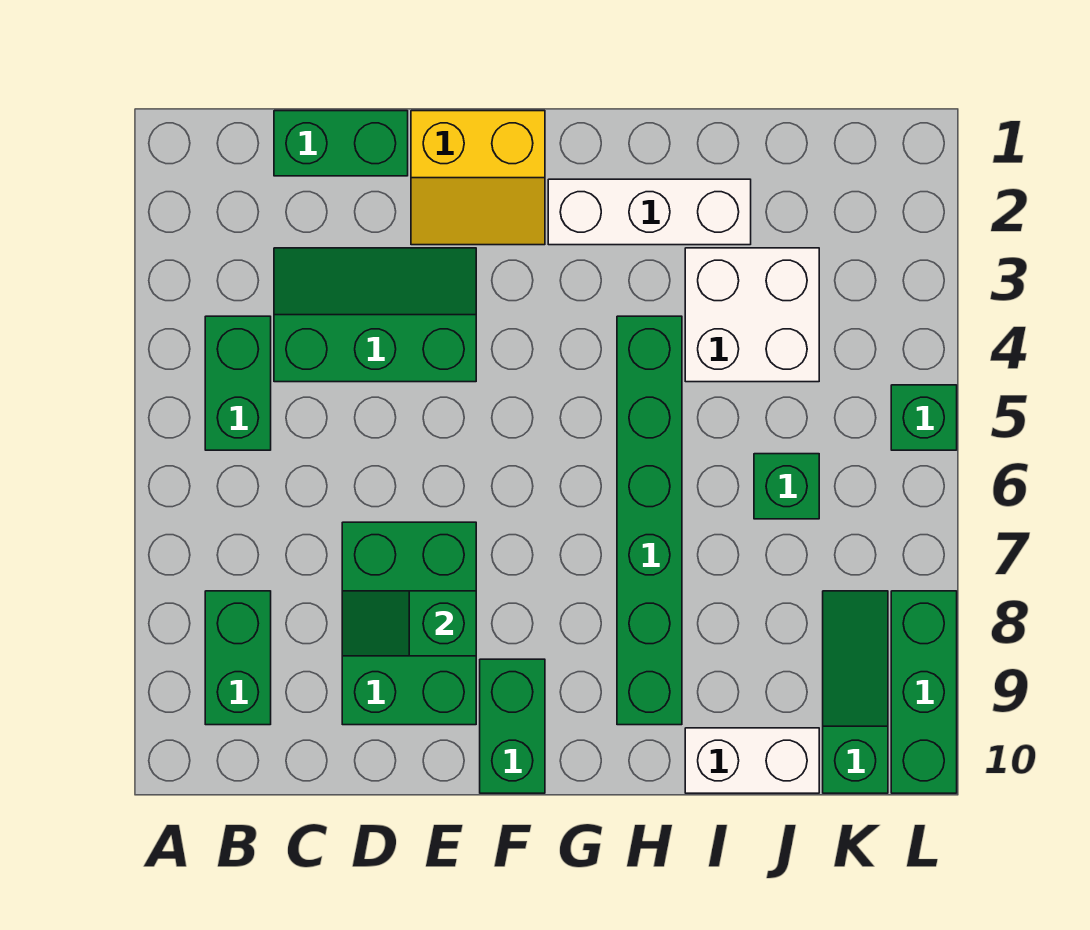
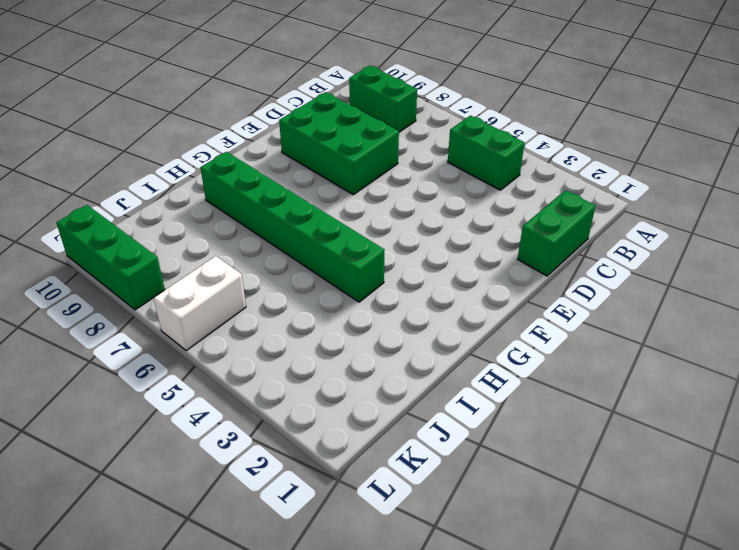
white 1x2 brick [154,256,246,351] -> white 1x2 brick moved to [685,728,819,793]
none -> green 2x3 slope [274,248,476,382]
none -> yellow 2x2 slope [411,111,545,245]
none -> green 1x2 brick [480,659,545,793]

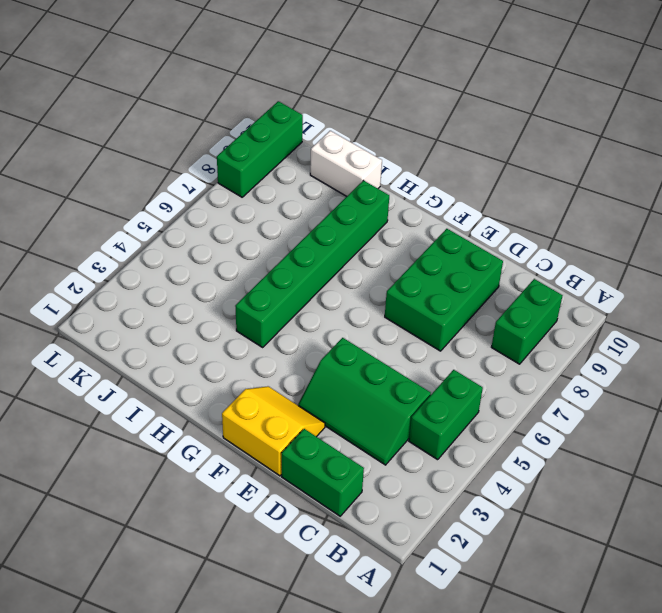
none -> green 1x2 brick [480,659,545,793]
none -> white 1x3 brick [548,179,751,245]
none -> white 2x2 brick [685,248,819,382]

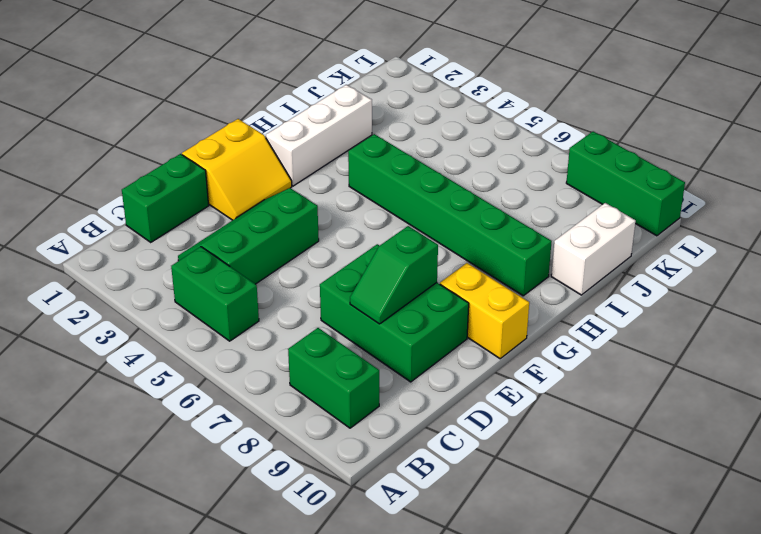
yellow 1x2 brick [440,263,529,359] -> green 1x2 brick [480,659,545,793]
none -> white 2x2 brick [685,248,819,382]
none -> green 1x1 brick [754,454,819,519]
none -> green 1x3 slope [823,591,888,793]

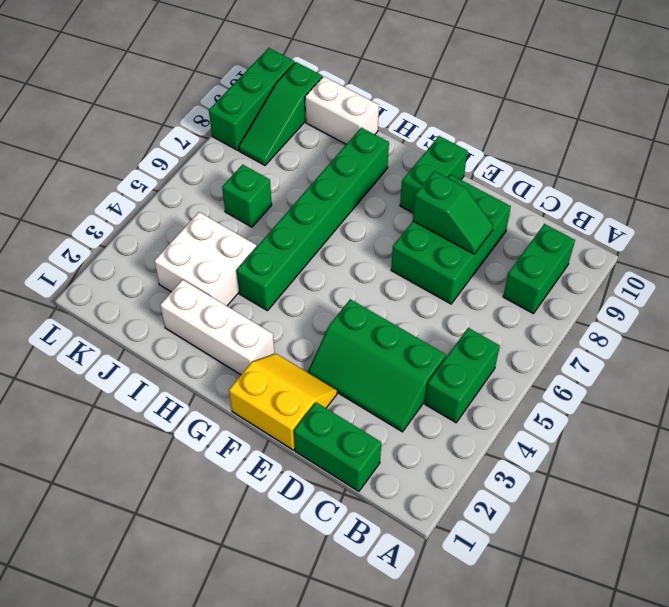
none -> green 1x1 brick [891,385,957,450]

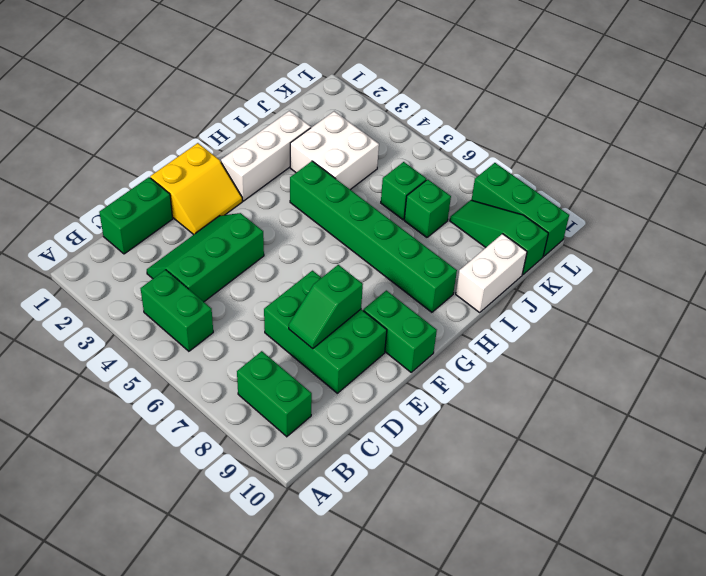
green 1x1 brick [404,179,451,237] -> green 1x1 brick moved to [891,385,957,450]

